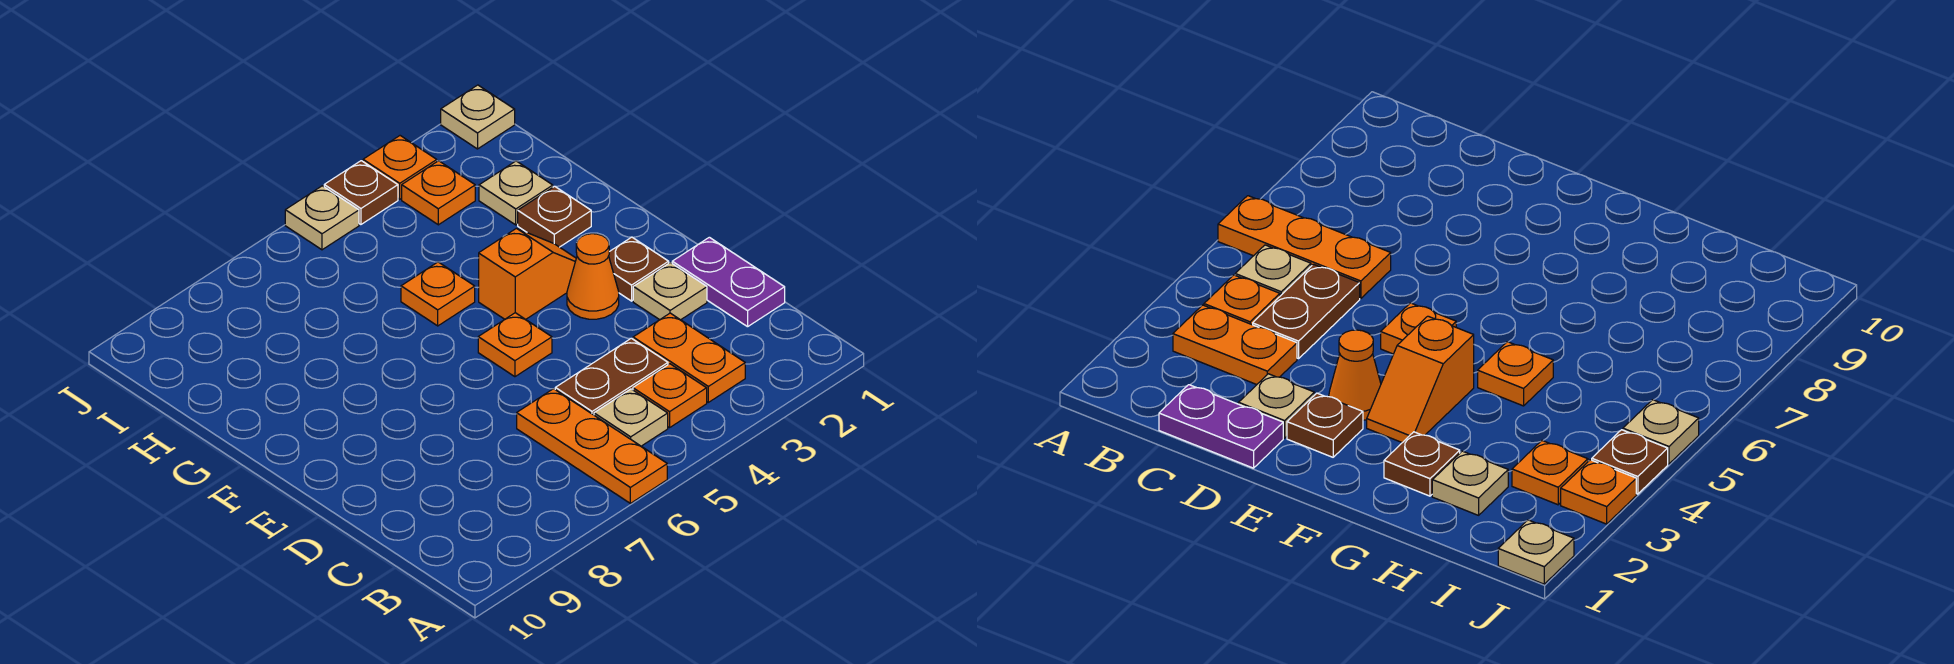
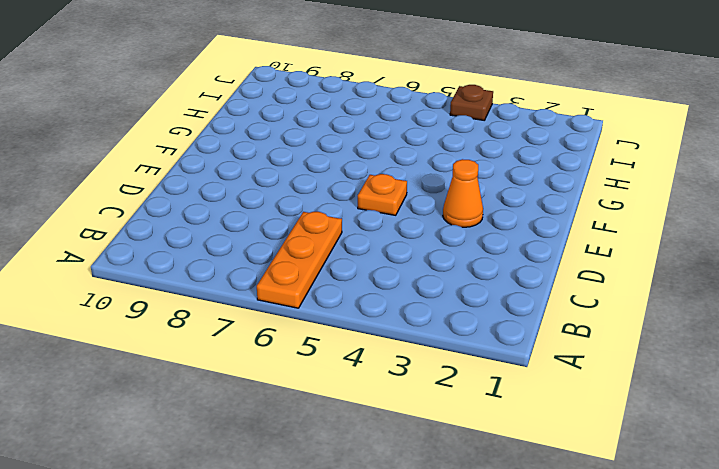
none -> orange 1x2 plate [633,313,745,402]
none -> orange 1x1 plate [633,364,707,428]
none -> tan 1x1 plate [594,389,668,446]

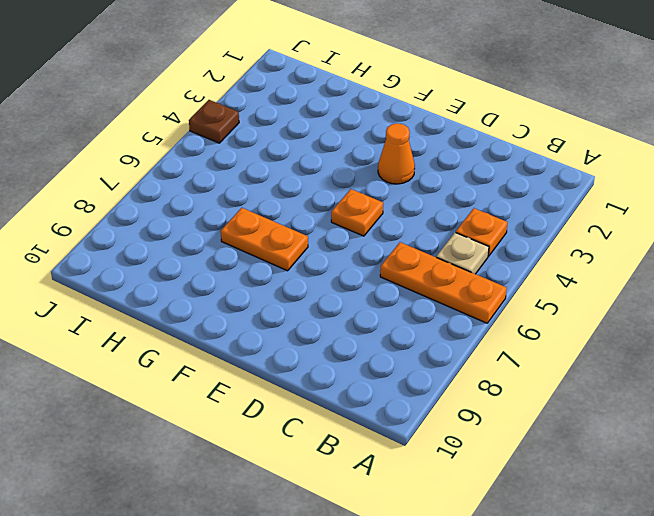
orange 1x2 plate [221,208,308,271] -> orange 1x2 plate moved to [633,313,745,402]
none -> purple 1x2 plate [672,237,785,327]
none -> brown 1x2 plate [555,338,668,415]
none -> tan 1x1 plate [633,263,707,320]

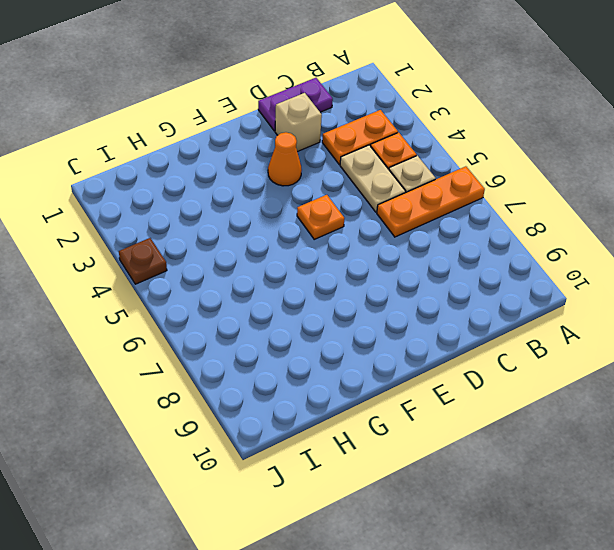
tan 1x2 plate [340,145,406,212] -> brown 1x2 plate [555,338,668,415]
tan 1x1 brick [275,93,322,152] -> tan 1x1 plate [633,263,707,320]
none -> brown 1x1 plate [609,237,669,301]
none -> orange 1x2 slope [479,228,576,319]
none -> brown 1x1 plate [518,186,591,247]

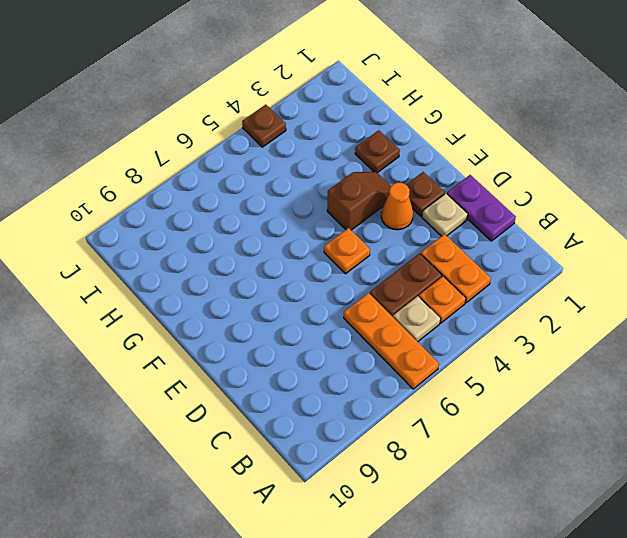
brown 1x2 slope [327,172,391,230] -> orange 1x2 slope [479,228,576,319]
none -> orange 1x1 plate [401,262,475,326]
none -> tan 1x1 plate [479,161,553,225]
none -> orange 1x1 plate [402,161,475,225]

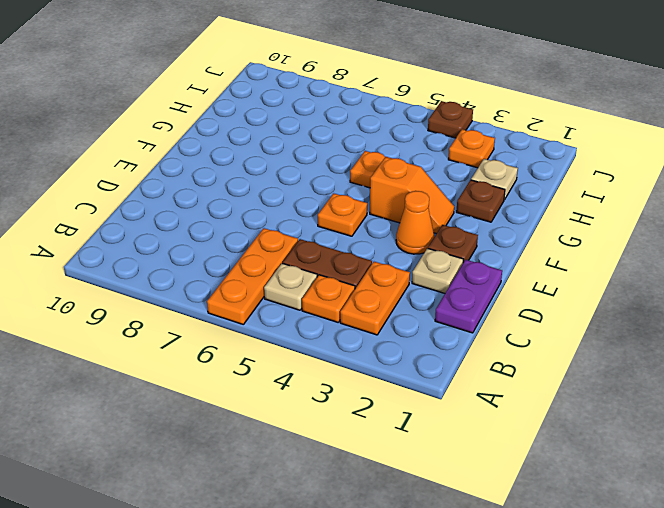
none -> tan 1x1 plate [441,85,515,149]
none -> orange 1x1 plate [363,136,437,199]
none -> tan 1x1 plate [285,186,359,250]

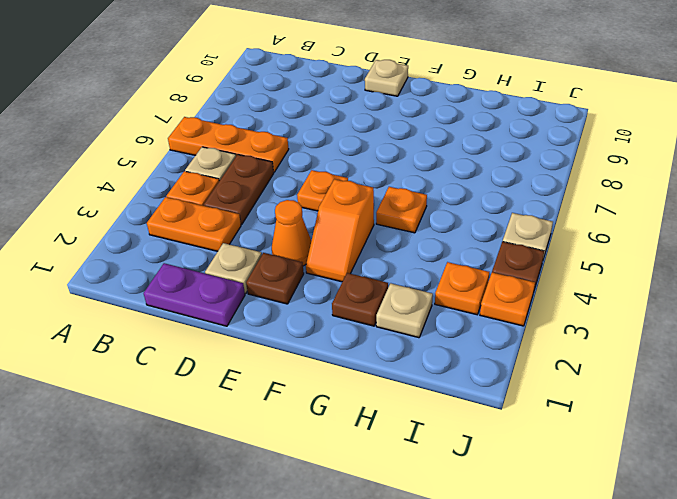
tan 1x1 plate [365,60,408,96] -> tan 1x1 plate moved to [441,85,515,149]

